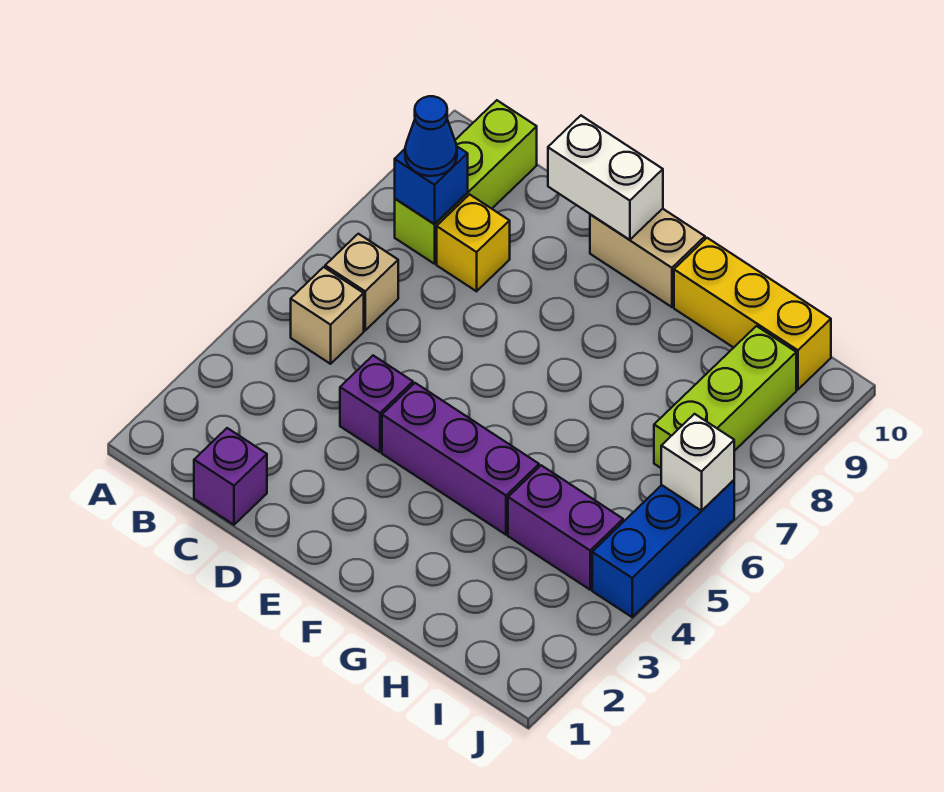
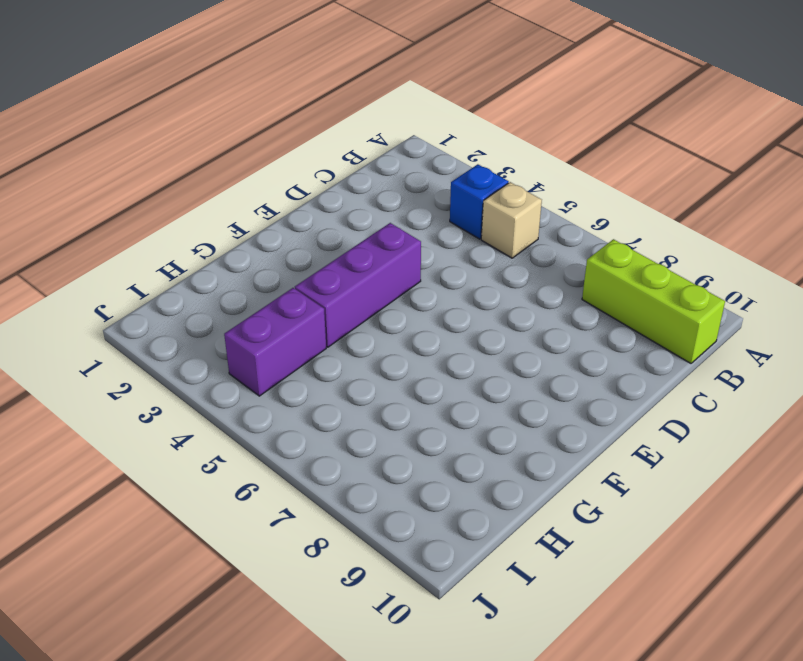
blue 1x1 brick [450,164,509,239] -> blue 1x1 brick moved to [395,146,468,224]
none -> tan 1x1 brick [325,234,398,330]
none -> purple 1x1 brick [194,428,267,525]
none -> yellow 1x1 brick [437,194,510,291]

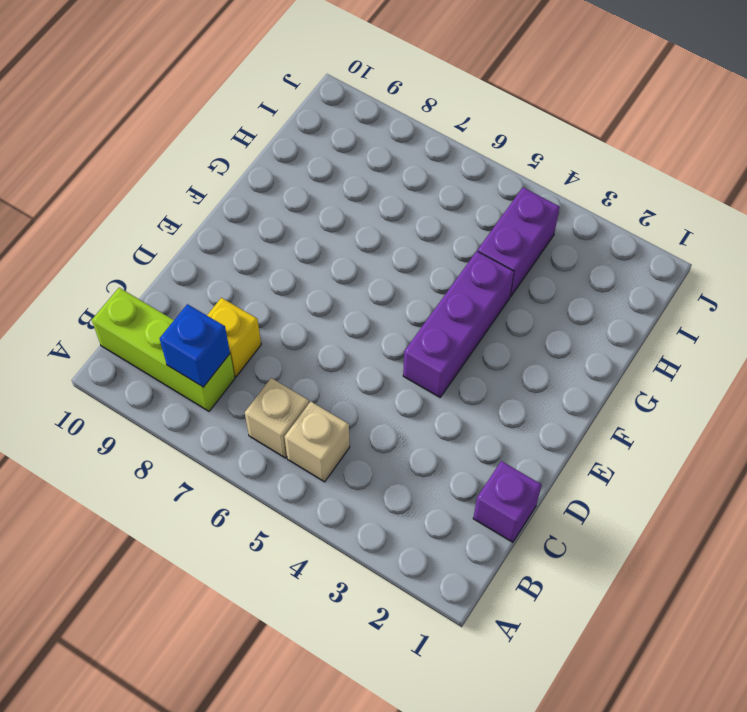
none -> purple 1x1 brick [340,356,413,452]
none -> tan 1x2 brick [590,209,705,307]
none -> yellow 1x3 brick [674,238,831,389]

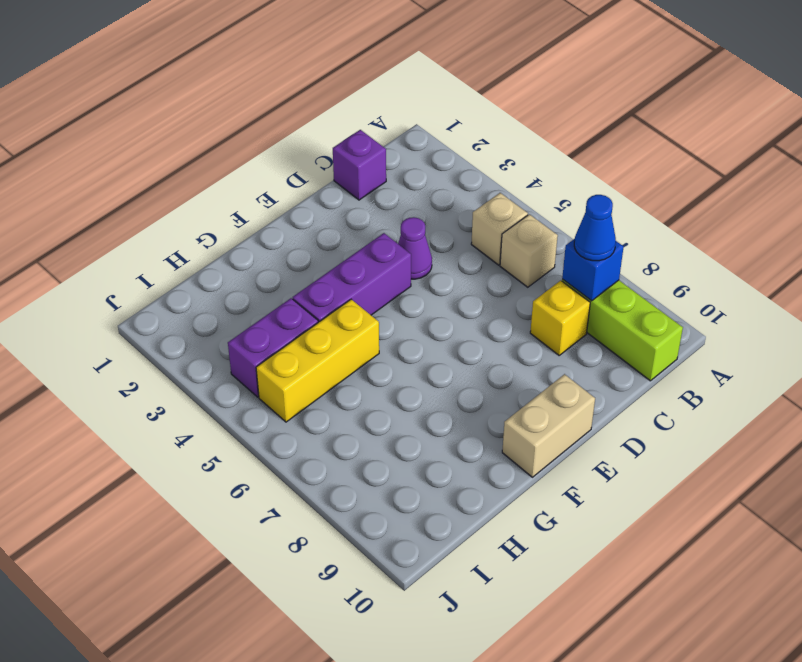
purple 1x1 cone [398,217,432,279] -> purple 1x1 brick [340,356,413,452]
yellow 1x3 brick [256,299,379,422] -> yellow 1x3 brick moved to [674,238,831,389]
none -> lime 1x3 brick [654,326,796,468]
none -> blue 1x3 brick [592,480,734,617]
none -> white 1x2 brick [548,116,663,240]

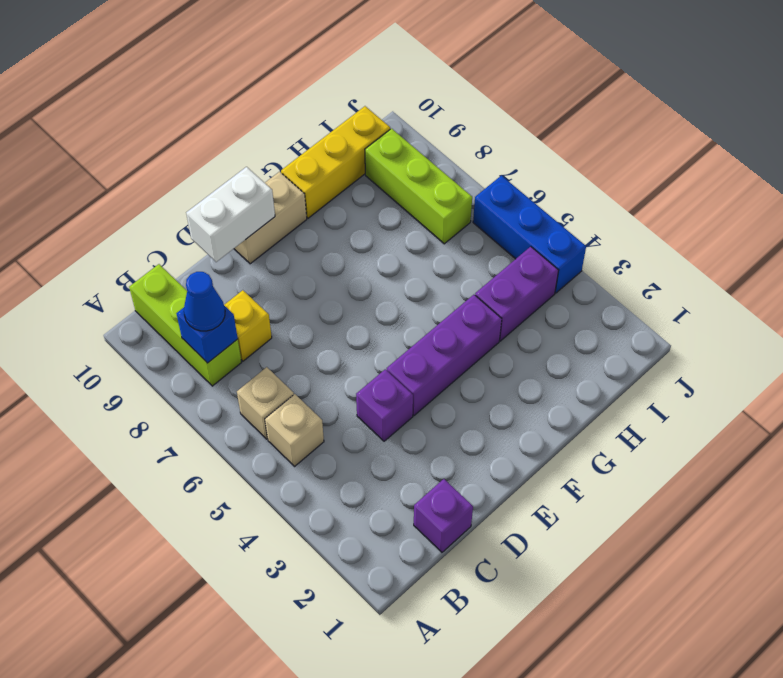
none -> white 1x1 brick [661,414,734,511]

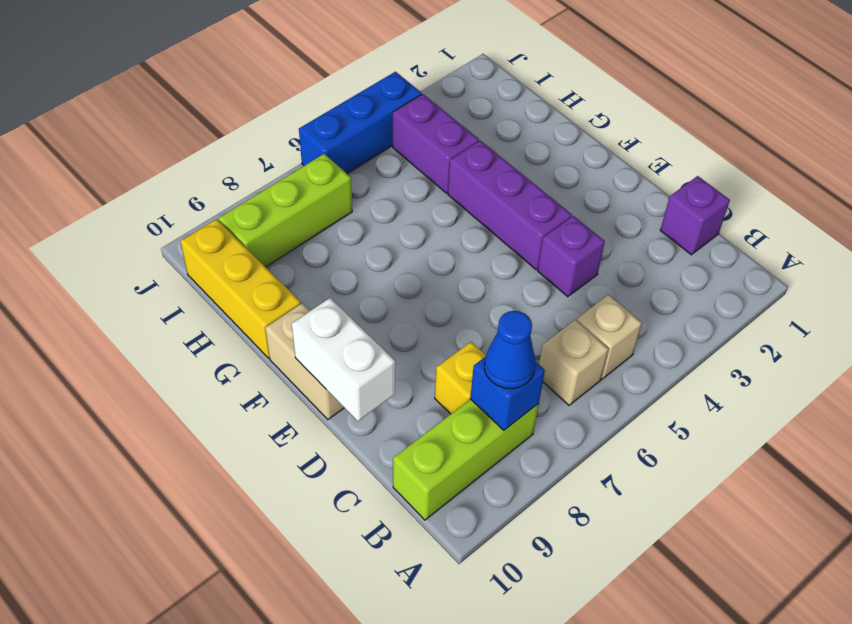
none -> white 1x1 brick [661,414,734,511]

